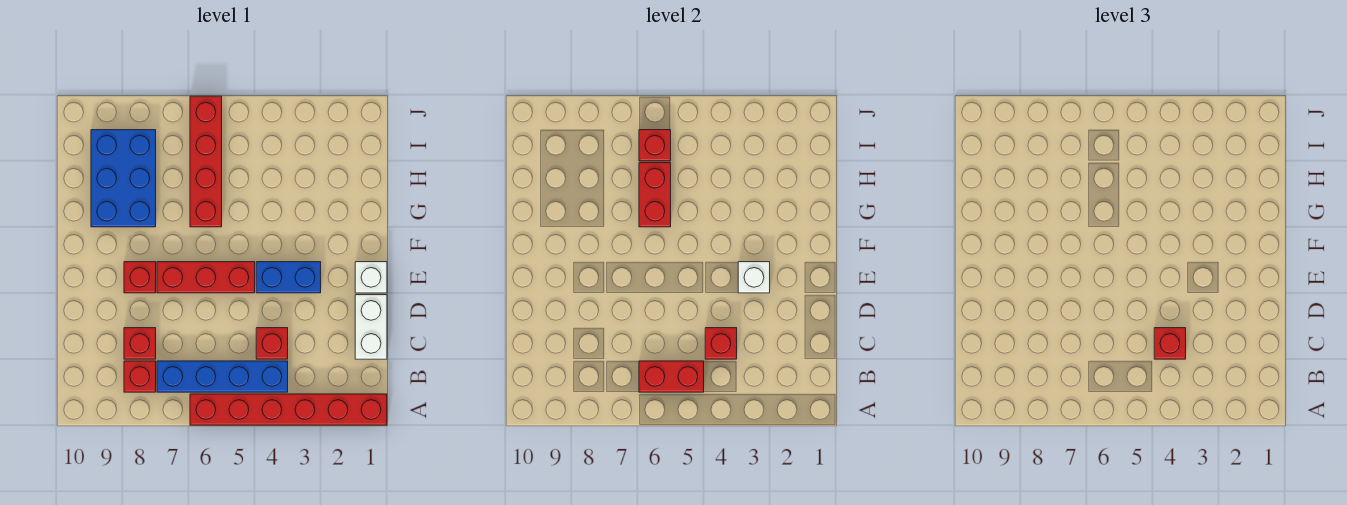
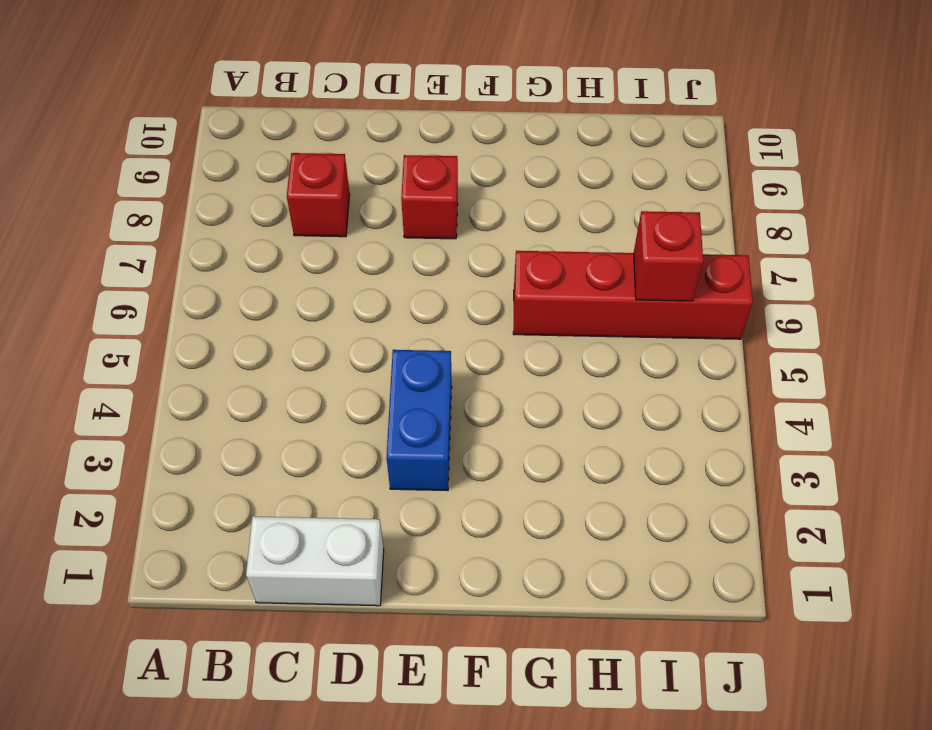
none -> red 1x6 brick [190,394,387,425]
none -> blue 1x4 brick [157,361,288,392]
none -> red 1x1 brick [124,361,156,392]

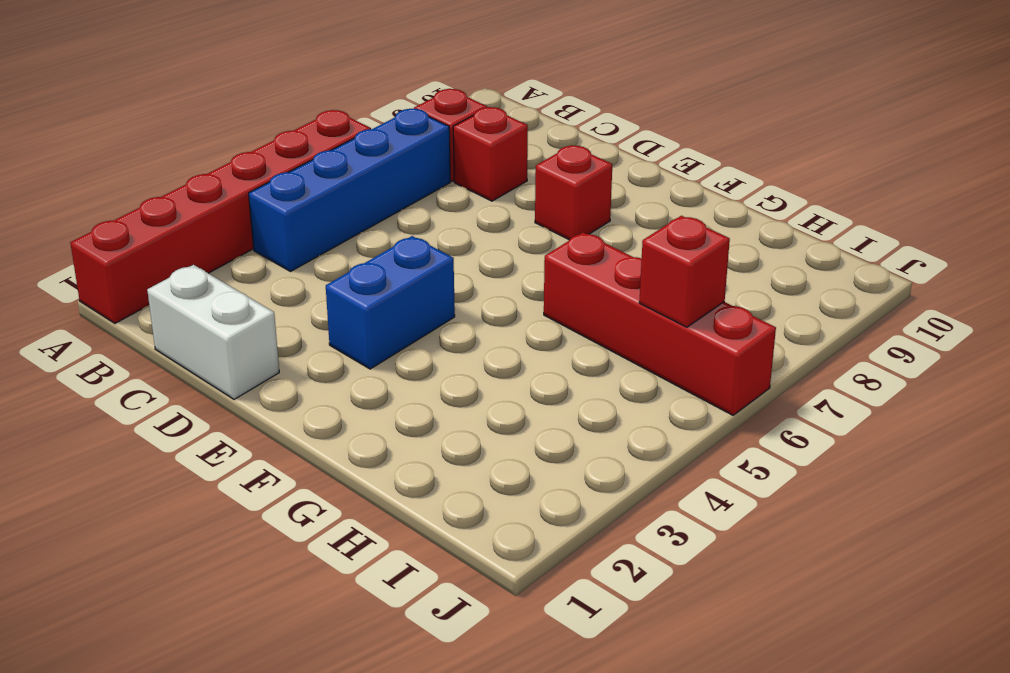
none -> red 1x1 brick [256,328,288,359]
none -> white 1x1 brick [355,262,387,293]
none -> red 1x3 brick [157,262,255,293]

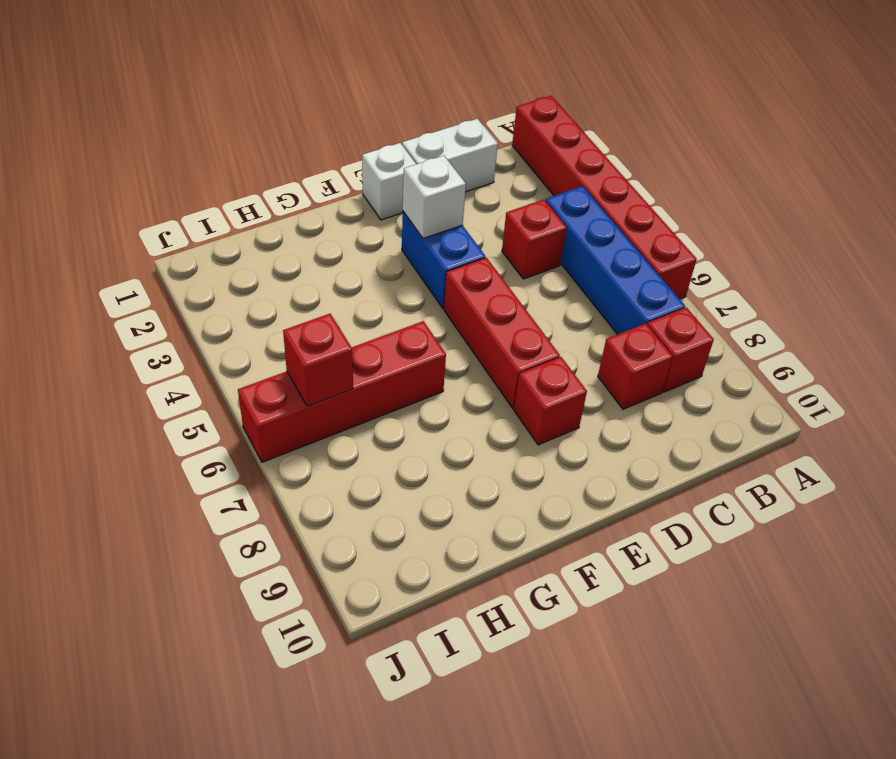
none -> blue 2x3 brick [91,130,156,227]
none -> red 1x2 brick [639,361,704,392]
none -> red 1x1 brick [705,328,737,359]

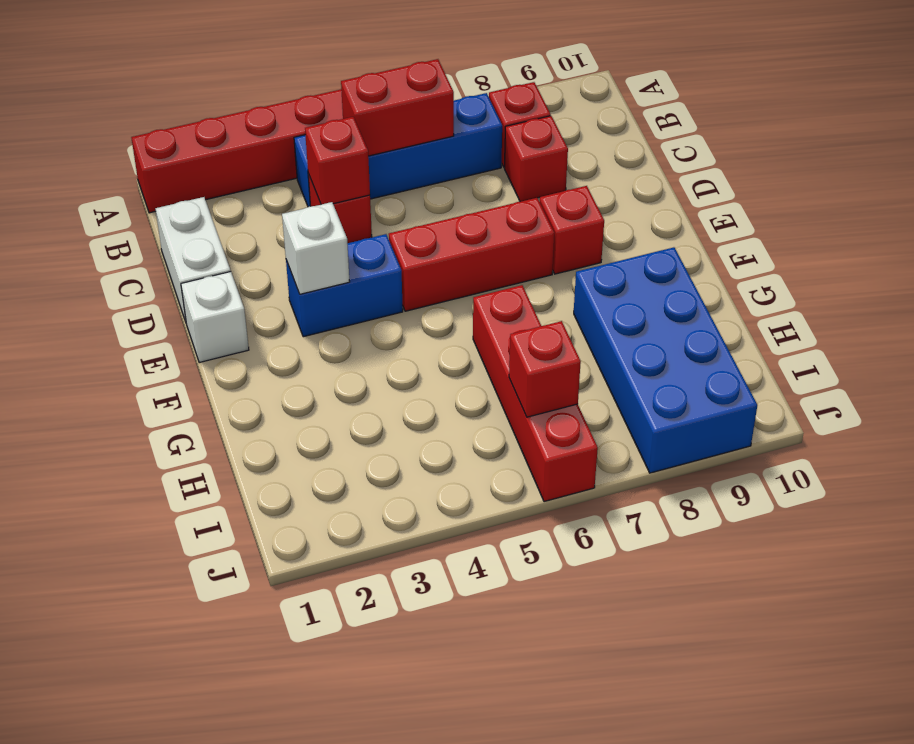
blue 2x4 brick [574,247,757,473] -> blue 2x3 brick [91,130,156,227]
none -> red 1x2 brick [639,163,671,227]
none -> red 1x1 brick [1154,328,1186,359]

